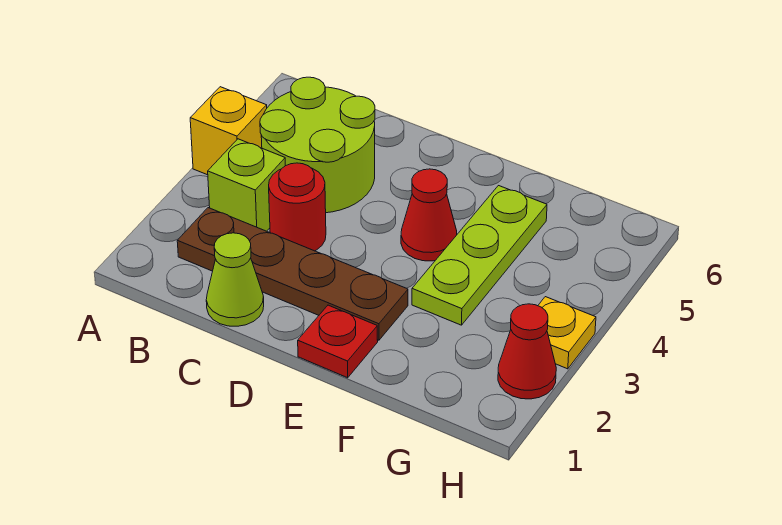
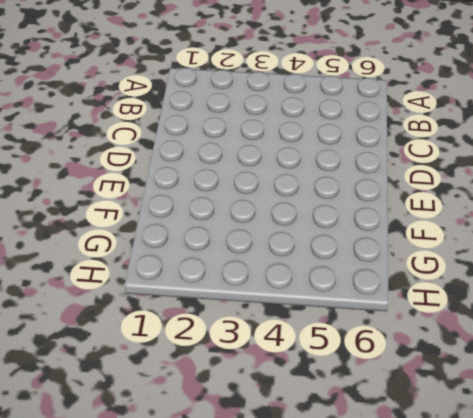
none -> yellow 1x1 brick [190,87,267,175]
none -> brown 1x4 plate [177,208,408,340]

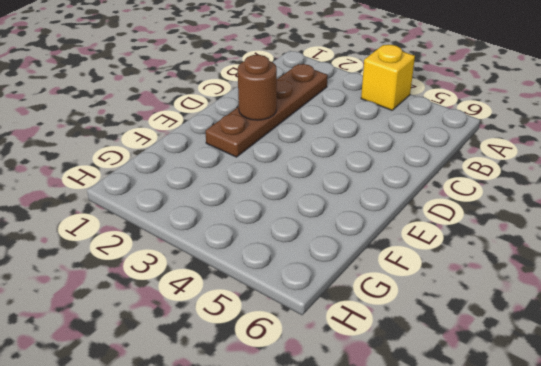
brown 1x1 round brick [238,55,277,120] -> none
none -> lime 1x1 brick [208,139,285,231]
none -> lime 2x2 round brick [260,77,375,213]

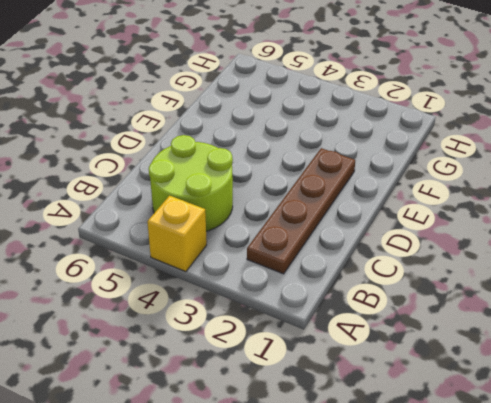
none -> lime 1x1 brick [208,139,285,231]
none -> lime 1x1 cone [206,233,264,326]

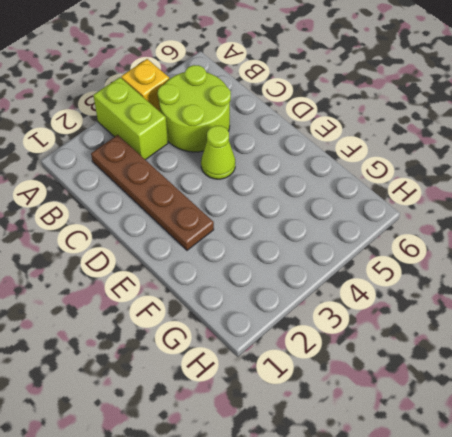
lime 1x2 brick [93,77,168,160] -> lime 1x1 brick [208,139,285,231]
lime 1x1 cone [201,126,235,179] -> lime 1x1 cone moved to [206,233,264,326]
none -> red 1x1 round brick [269,163,326,251]
none -> red 1x1 plate [298,305,378,378]

